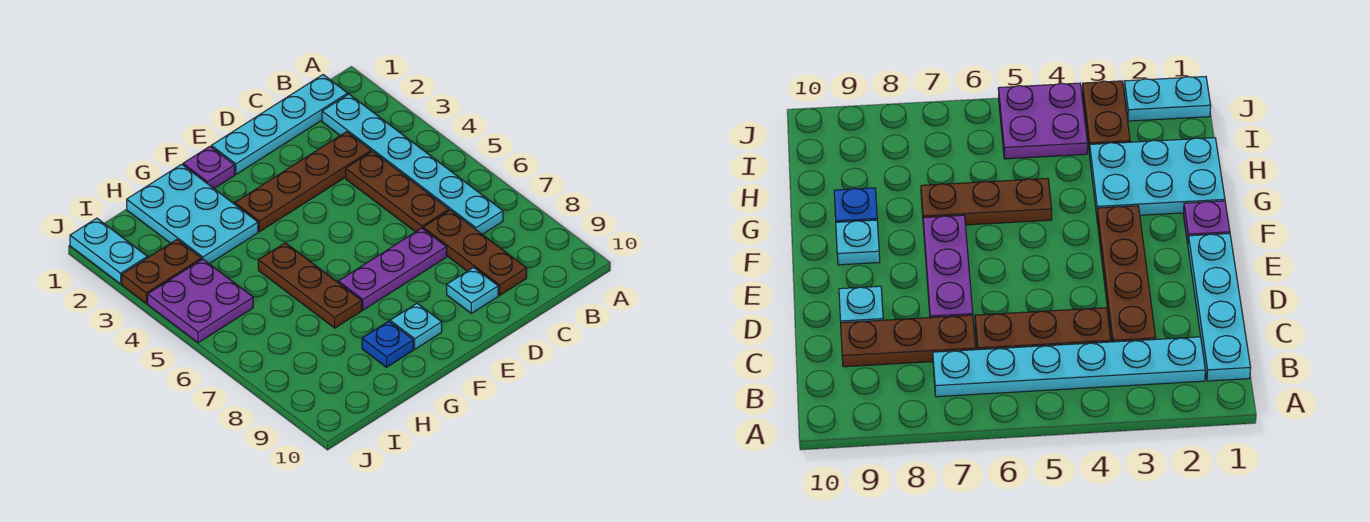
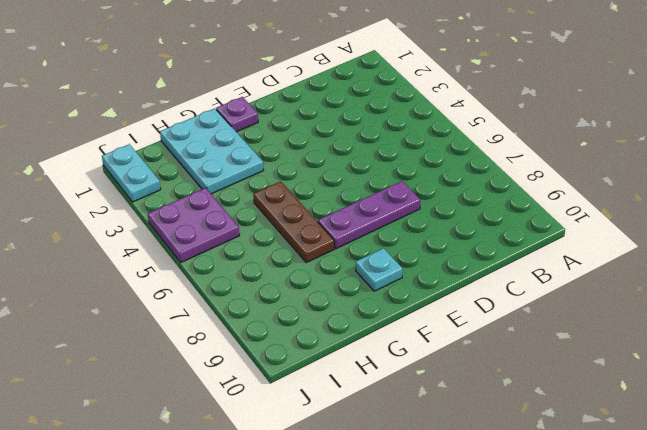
none -> cyan 1x4 plate [211,75,348,174]
none -> cyan 1x6 plate [322,94,503,235]
none -> brown 1x4 plate [235,132,371,232]

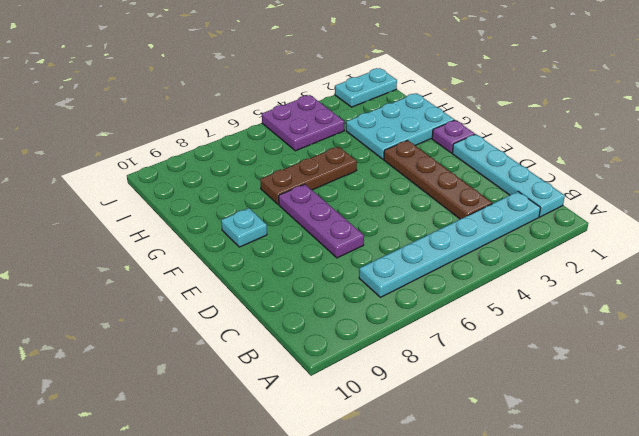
none -> brown 1x3 plate [346,151,449,232]
none -> brown 1x3 plate [423,210,527,295]
none -> cyan 1x1 plate [447,267,498,313]

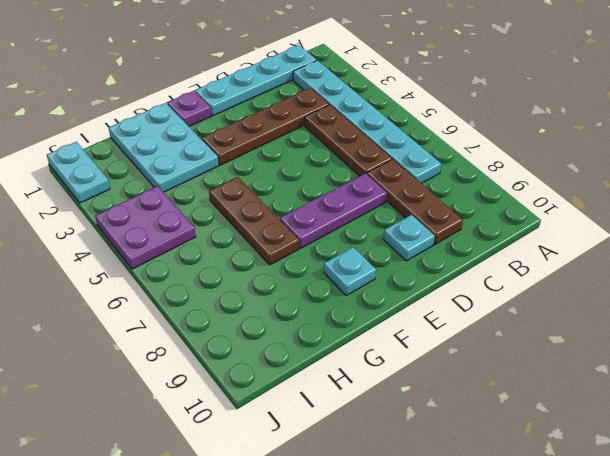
none -> blue 1x1 plate [362,321,413,367]
none -> brown 1x2 plate [122,240,202,303]

